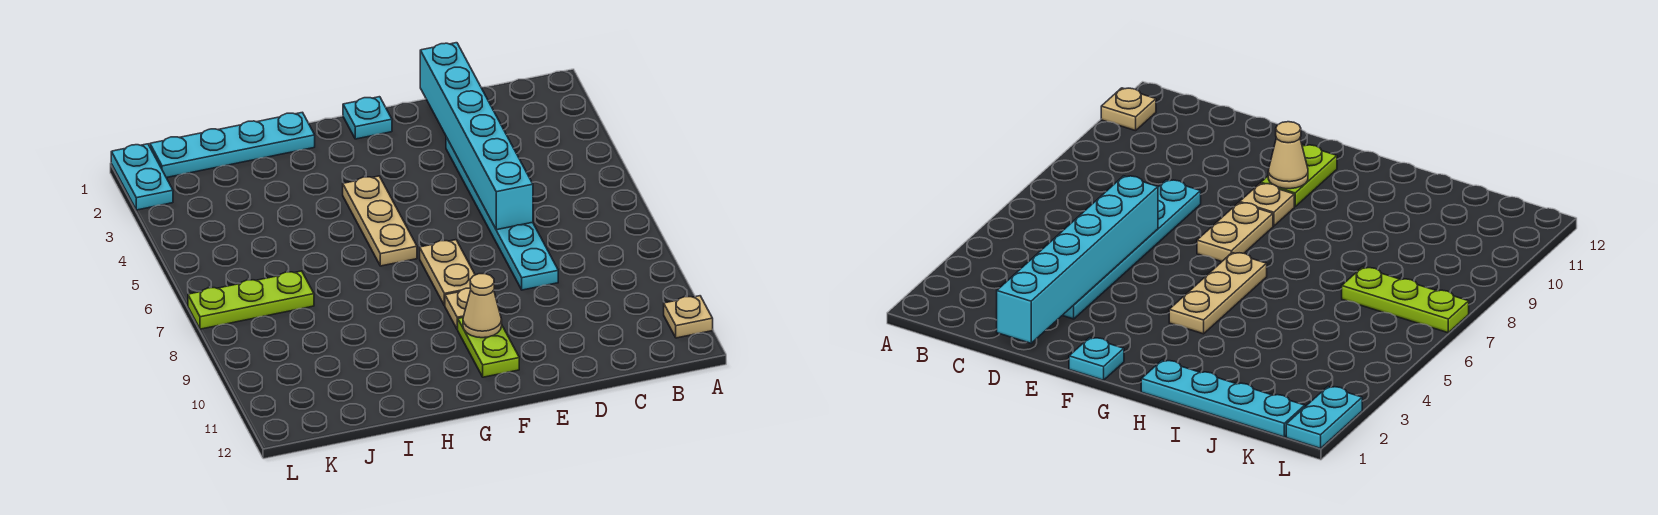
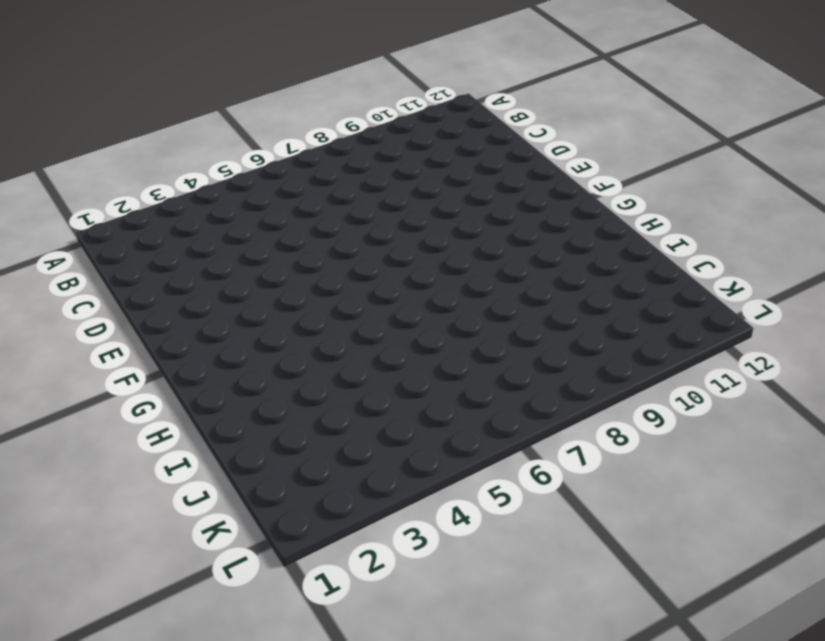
none -> tan 1x1 plate [664,296,713,338]
none -> cyan 1x6 plate [446,137,558,290]
none -> cyan 1x1 plate [343,97,392,139]

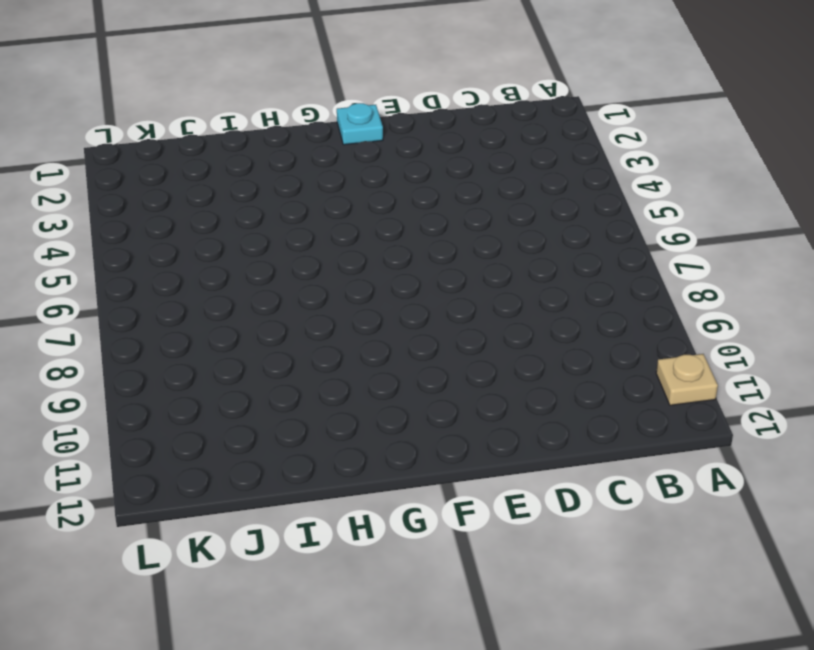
none -> cyan 1x6 plate [446,137,558,290]
none -> tan 1x2 plate [420,240,475,306]
none -> tan 1x1 plate [445,288,471,329]

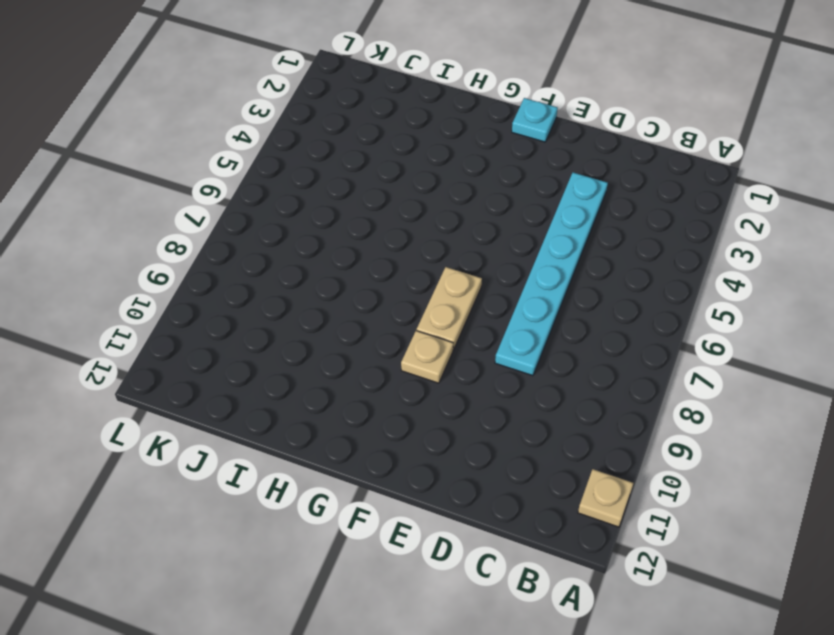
none -> lime 1x2 plate [457,318,519,377]
none -> tan 1x3 plate [343,176,417,266]
none -> cyan 1x4 plate [150,112,315,178]

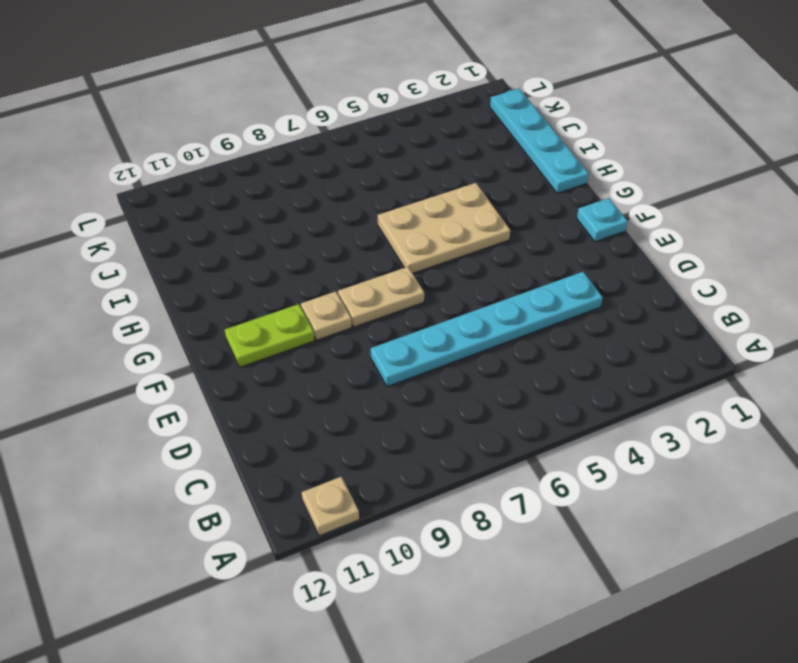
tan 2x3 plate [378,183,510,273] -> tan 1x3 plate [343,176,417,266]
none -> lime 1x3 plate [188,271,314,329]
none -> cyan 1x2 plate [111,144,173,210]
none -> cyan 1x6 brick [420,43,533,230]

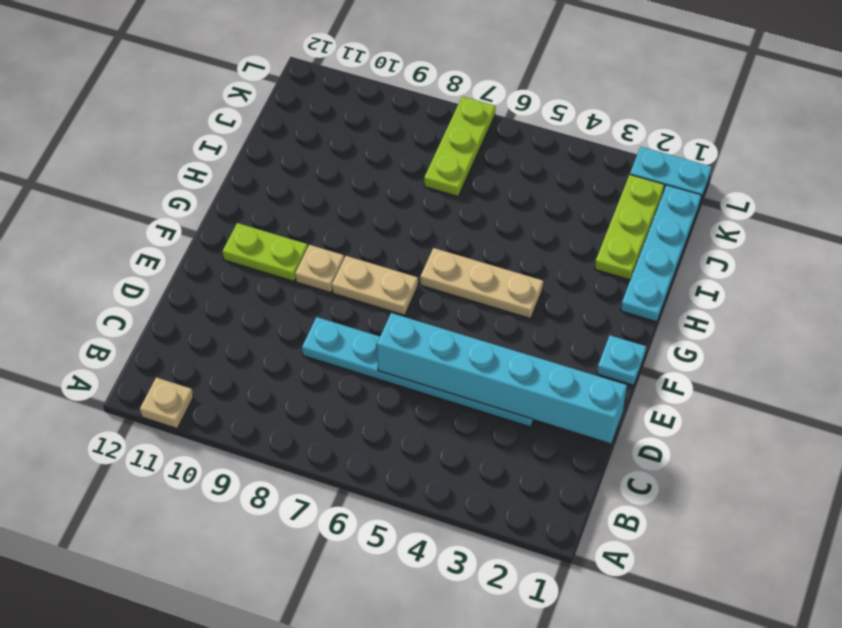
lime 1x3 plate [595,175,664,280] -> none
none -> tan 1x1 cone [463,274,502,338]

